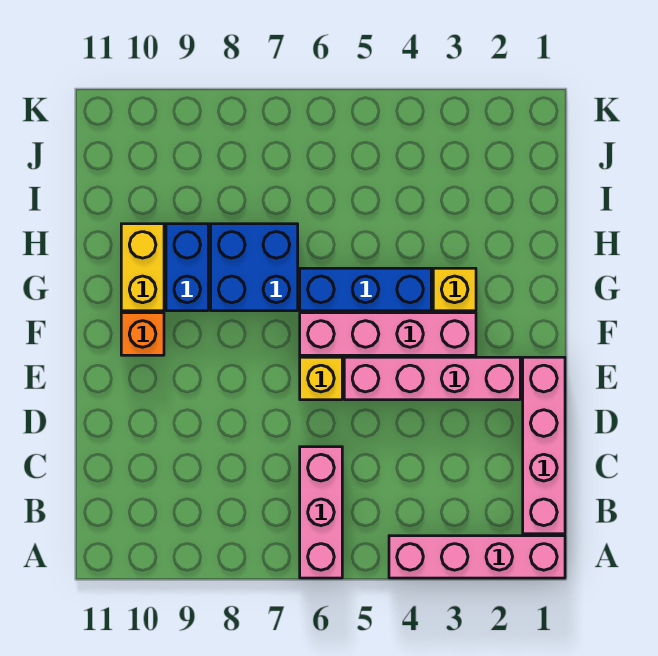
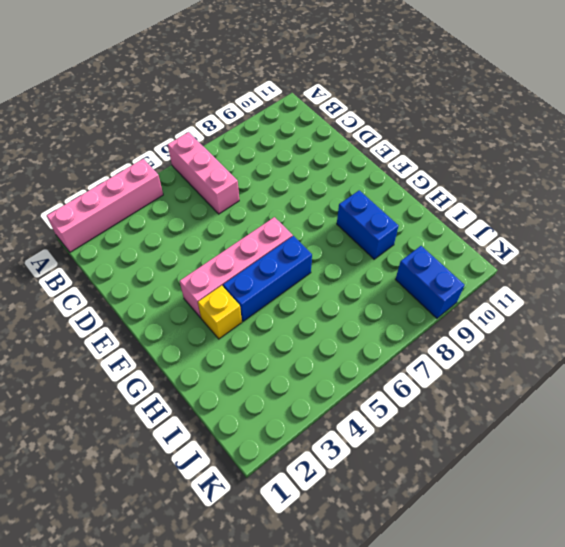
blue 1x2 brick [395,246,464,318] -> none
none -> pink 1x4 brick [523,357,565,534]
none -> pink 1x4 brick [344,357,520,400]
none -> yellow 1x1 brick [300,357,342,400]

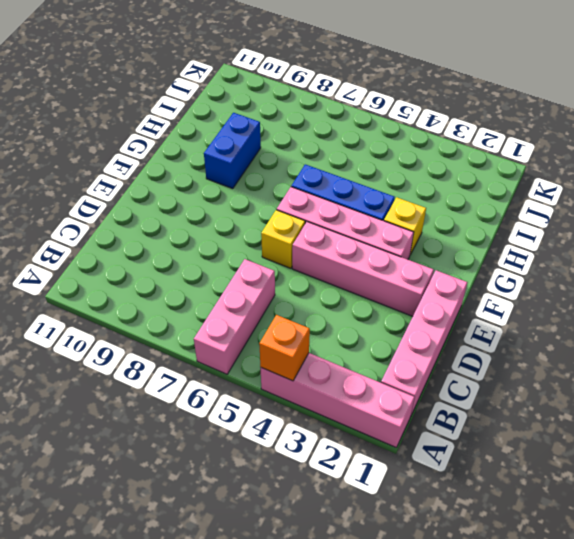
orange 1x1 brick [259,315,310,381] -> orange 1x1 brick moved to [121,313,164,355]
none -> blue 2x2 brick [211,224,298,311]
none -> yellow 1x2 brick [121,224,164,311]

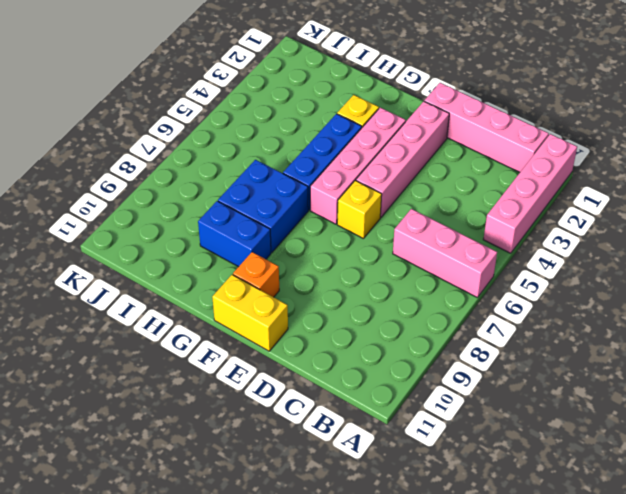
yellow 1x2 brick [212,275,288,351] -> yellow 1x2 brick moved to [121,224,164,311]

